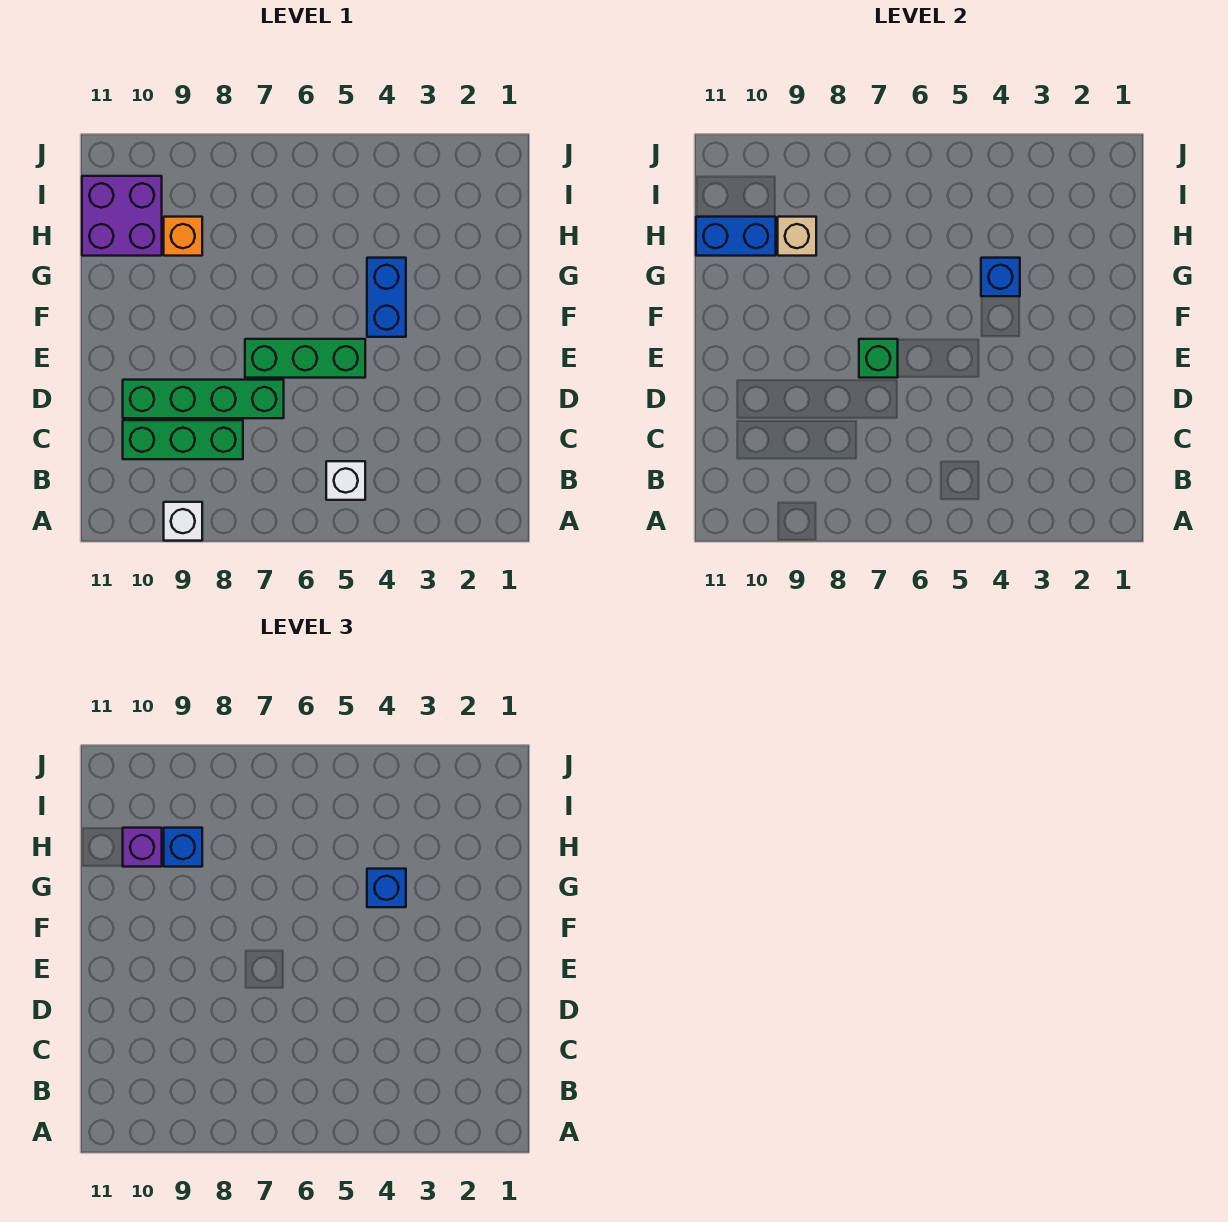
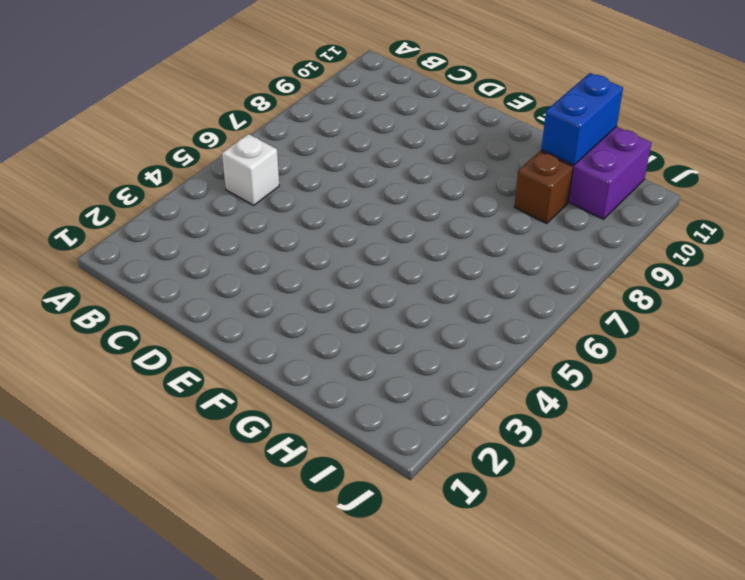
brown 1x1 brick [514,151,573,223] -> orange 1x1 brick [164,217,202,256]
none -> white 1x1 brick [164,502,202,541]
none -> green 1x3 brick [123,420,243,459]
none -> green 1x4 brick [123,380,284,418]

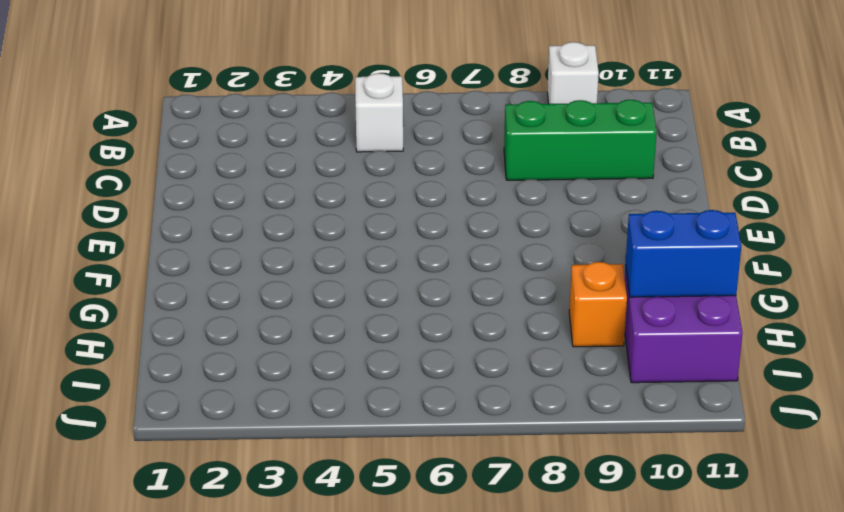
none -> green 1x4 brick [123,380,284,418]
none -> green 1x3 brick [245,339,365,378]
none -> blue 1x2 brick [367,258,406,337]

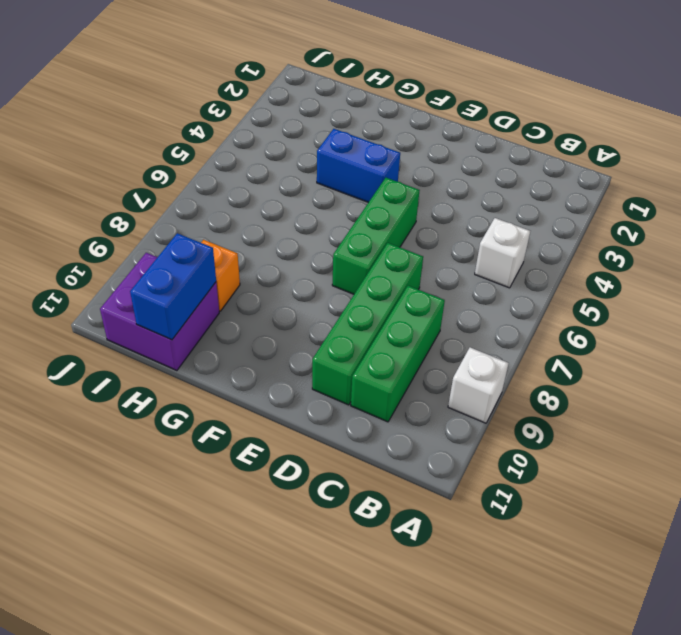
none -> green 1x1 brick [859,339,898,378]
none -> blue 1x1 brick [981,258,1020,296]
none -> tan 1x1 brick [778,217,816,256]

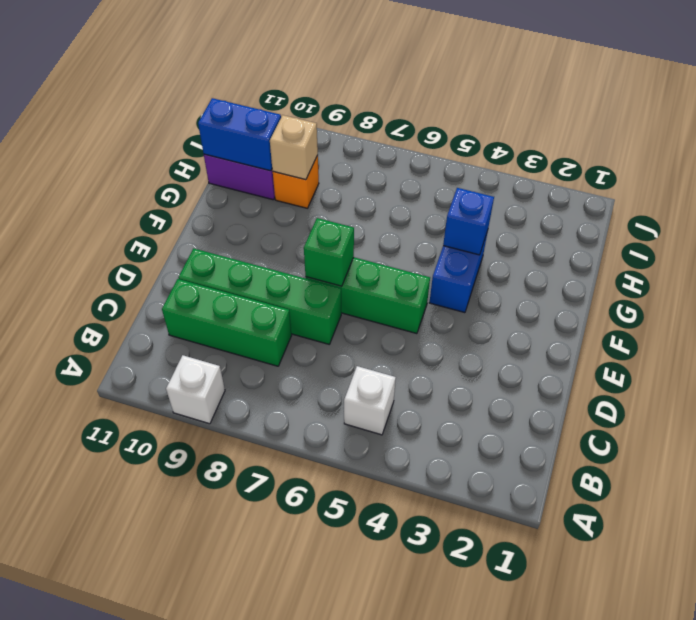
none -> blue 1x1 brick [367,869,406,907]
none -> blue 1x1 brick [164,828,202,867]
none -> purple 1x1 brick [123,828,162,867]

